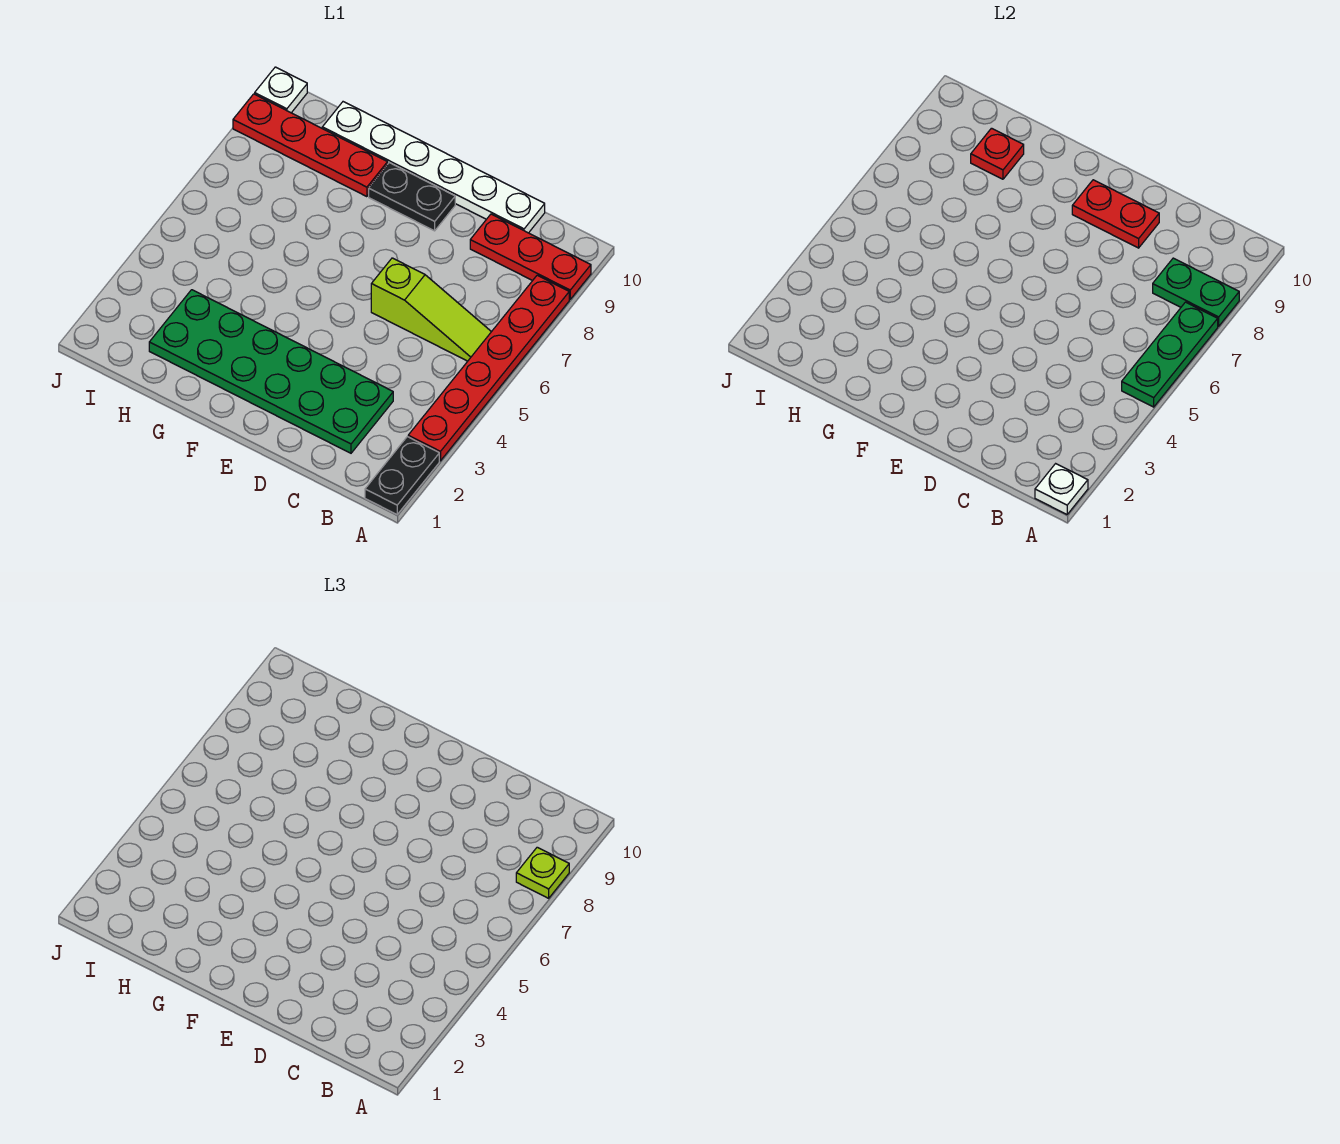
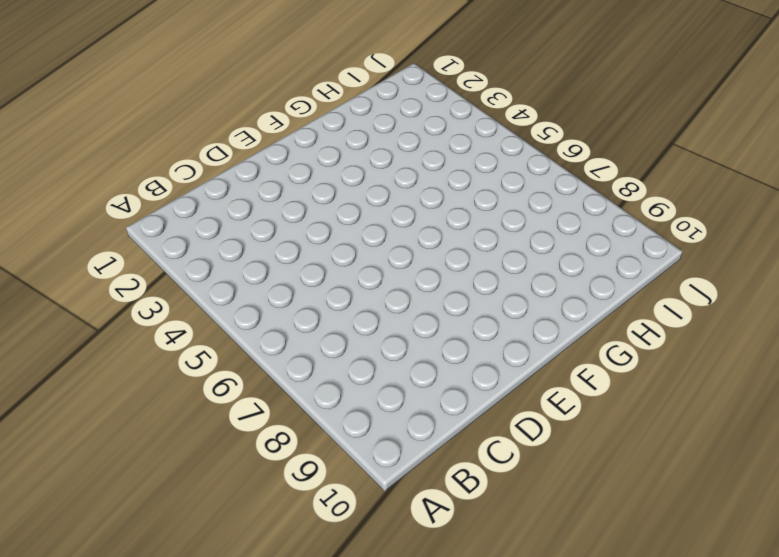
none -> black 1x2 plate [365,437,439,514]
none -> red 1x6 plate [408,275,569,461]
none -> red 1x3 plate [470,214,591,299]

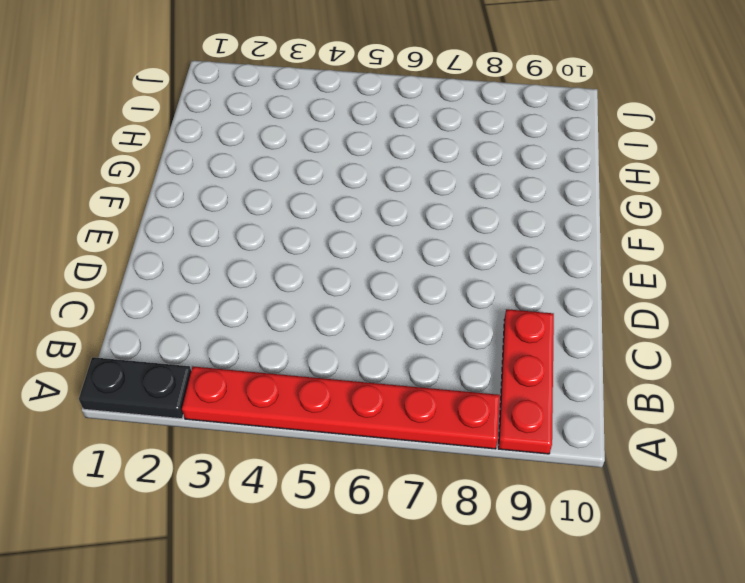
none -> lime 1x3 slope [371,258,491,361]
none -> green 2x6 plate [149,290,393,453]
none -> white 1x6 plate [322,102,545,233]

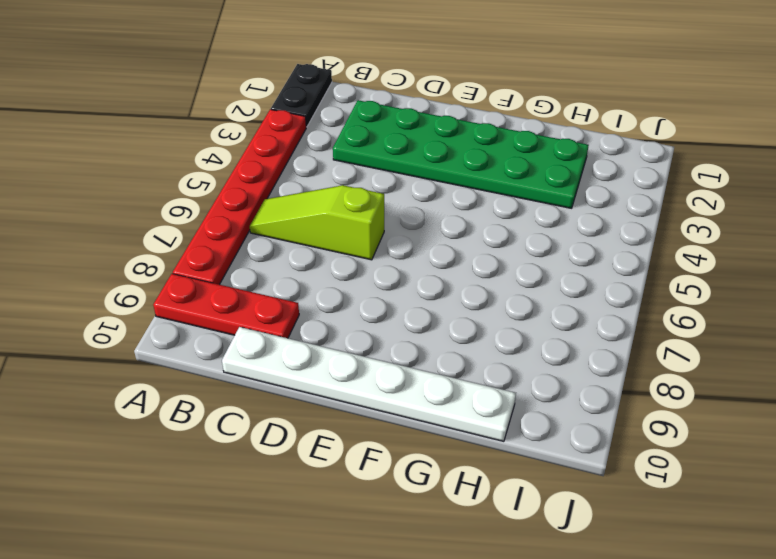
none -> black 1x2 plate [369,163,455,231]
none -> red 1x4 plate [233,94,388,197]
none -> white 1x1 plate [255,67,307,113]

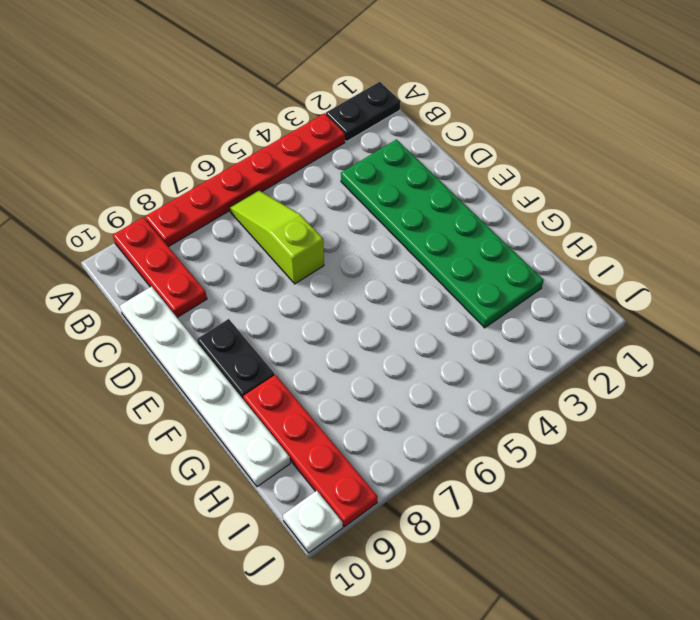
none -> white 1x1 plate [1035,464,1088,514]
none -> green 1x3 plate [1122,302,1218,407]
none -> green 1x2 plate [1153,258,1239,326]

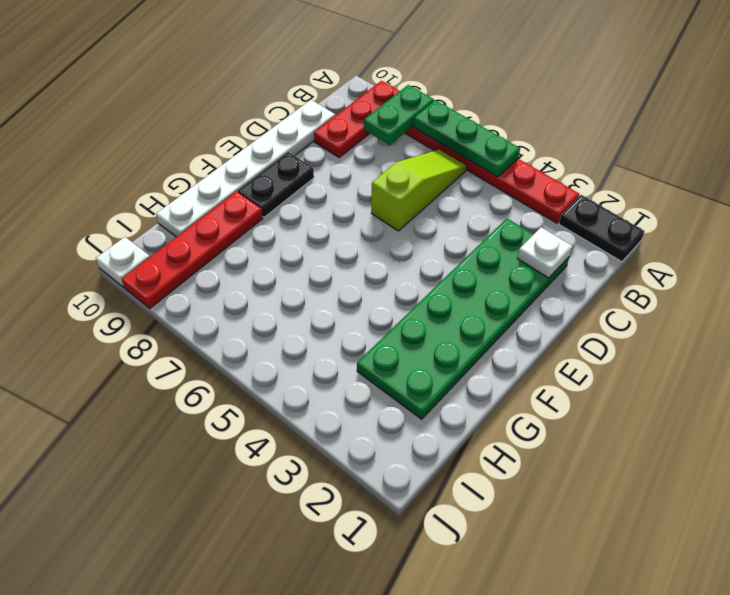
white 1x1 plate [517,227,573,278] -> white 1x1 plate moved to [1035,464,1088,514]
none -> red 1x2 plate [1072,180,1159,248]
none -> red 1x1 plate [971,128,1024,179]
none -> lime 1x1 plate [516,847,569,898]

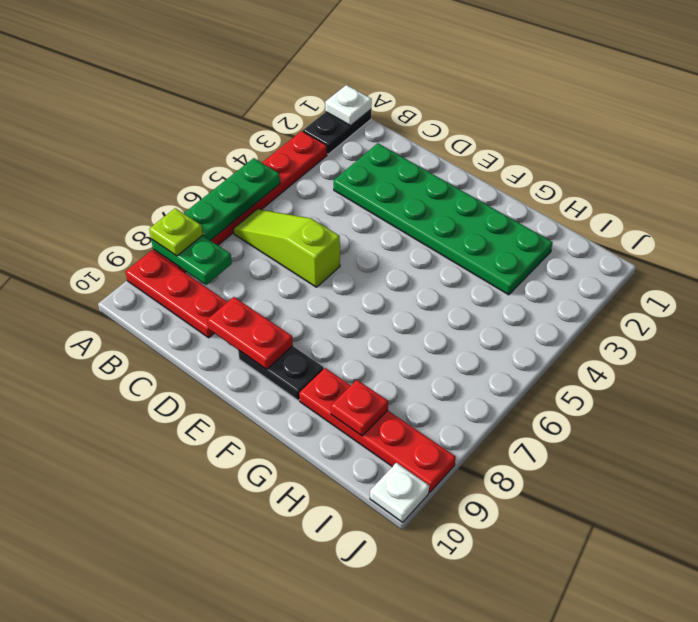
none -> white 1x6 plate [322,102,545,233]

